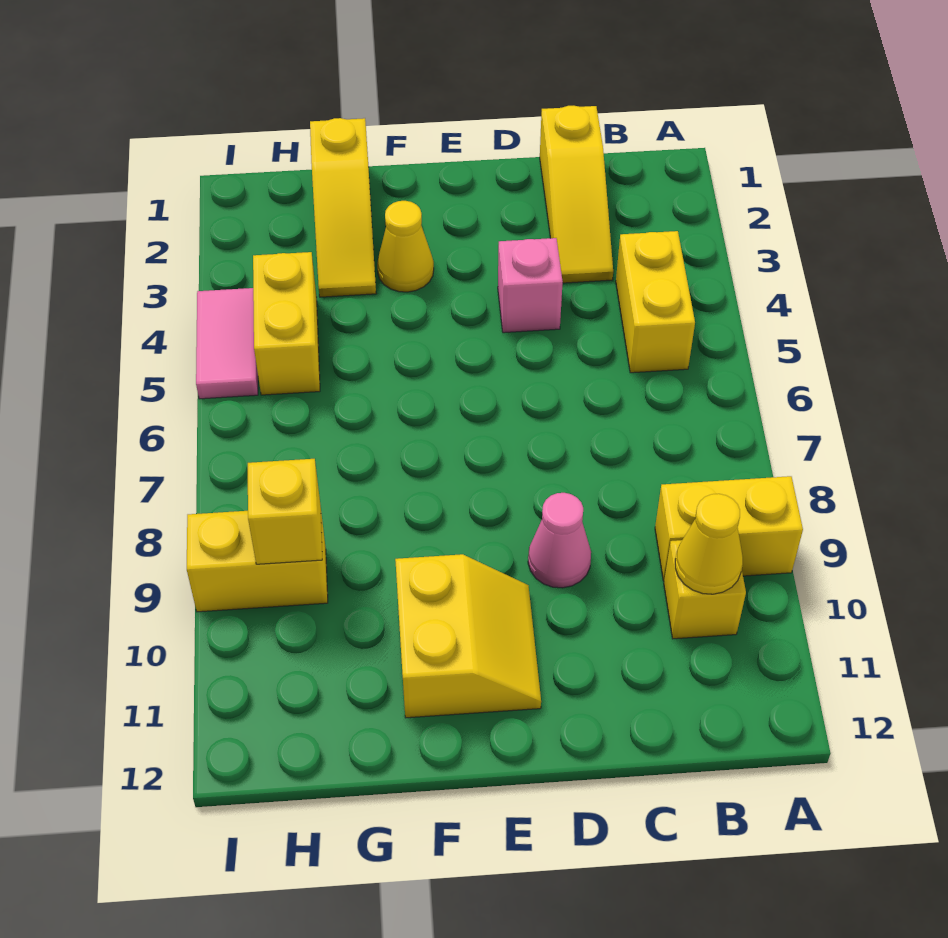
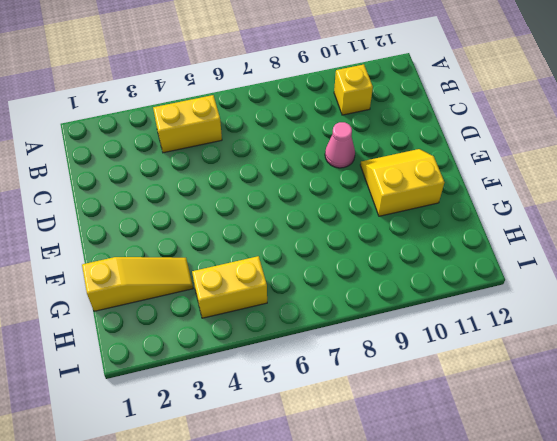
none -> yellow 1x2 brick [655,476,803,581]
none -> yellow 1x3 slope [540,106,613,283]
none -> pink 1x1 brick [498,238,563,333]

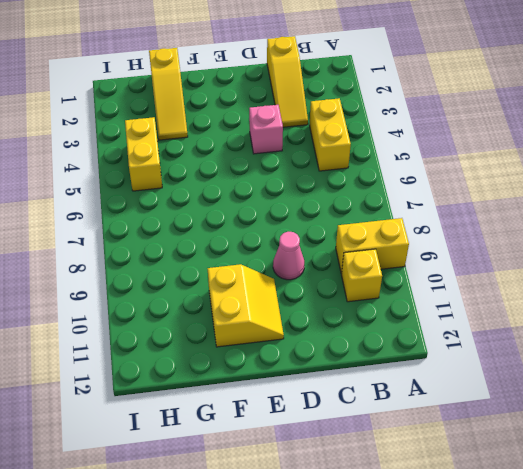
none -> yellow 1x1 cone [377,201,434,292]
none -> yellow 1x2 brick [187,511,328,612]
none -> pink 1x2 tile [196,288,258,399]

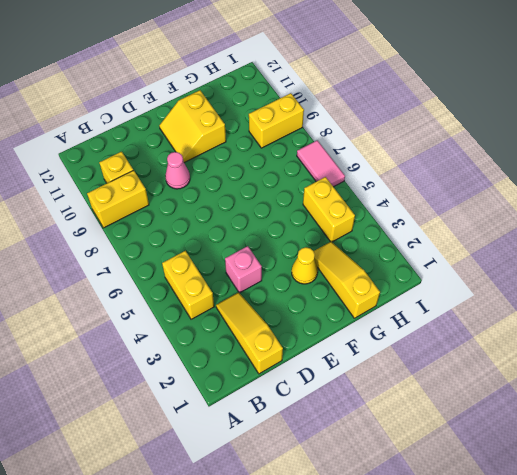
pink 1x2 tile [297,140,345,187] -> pink 1x2 tile moved to [196,288,258,399]
none -> yellow 1x1 cone [675,494,743,594]
none -> yellow 1x1 brick [248,459,322,564]

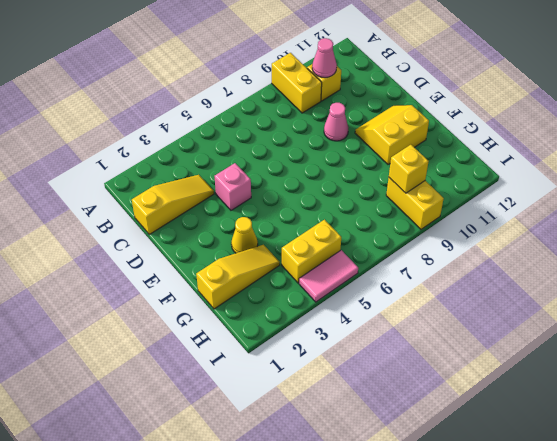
pink 1x1 cone [312,38,337,78] -> yellow 1x1 cone [675,494,743,594]
none -> yellow 1x2 brick [616,231,695,373]

